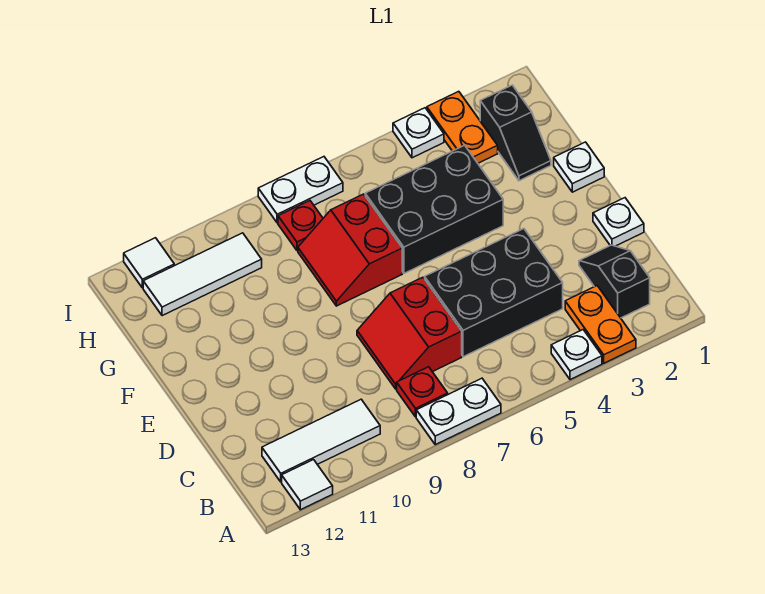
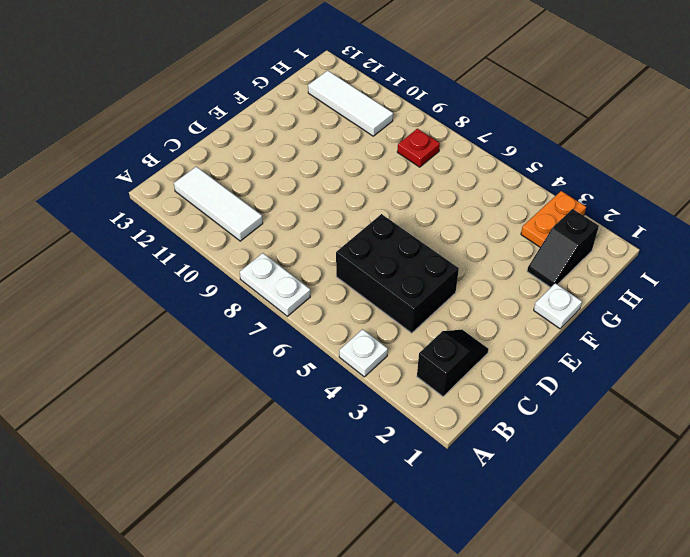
none -> orange 1x2 plate [565,286,636,363]
none -> white 1x1 tile [282,460,333,510]
none -> red 1x1 plate [397,367,448,417]

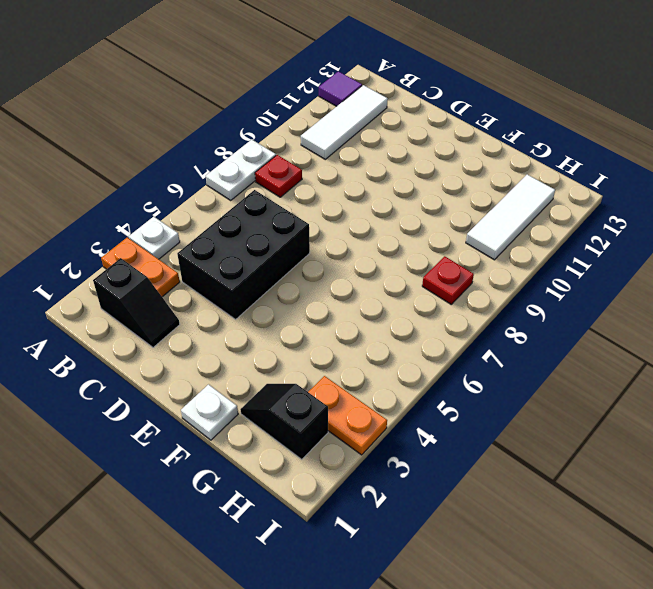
purple 1x1 tile [319,71,362,106] -> white 1x1 tile [282,460,333,510]
none -> red 2x2 slope [357,277,462,389]
none -> white 1x1 plate [593,198,644,246]
none -> black 2x3 brick [365,145,503,273]

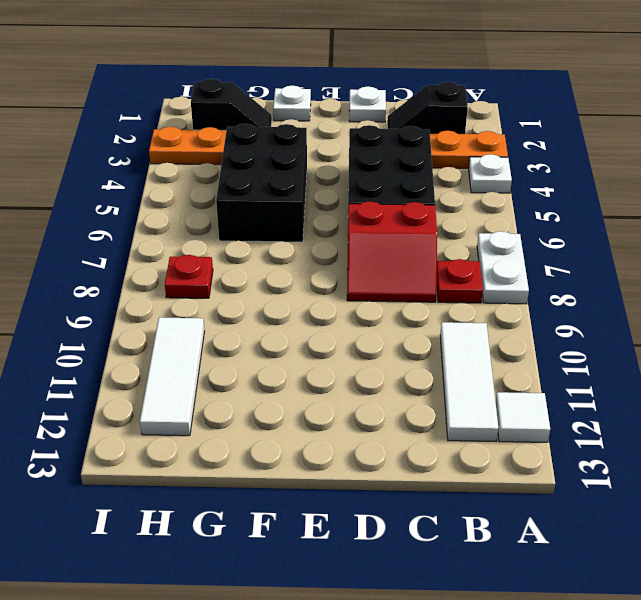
none -> red 2x2 slope [298,194,402,306]
none -> white 1x1 plate [393,108,444,158]
none -> white 1x2 plate [258,157,343,223]

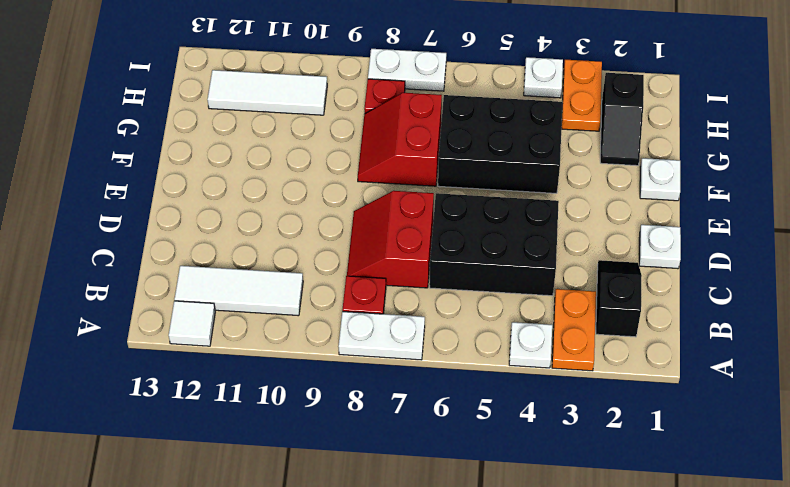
none -> white 1x1 tile [124,238,174,288]

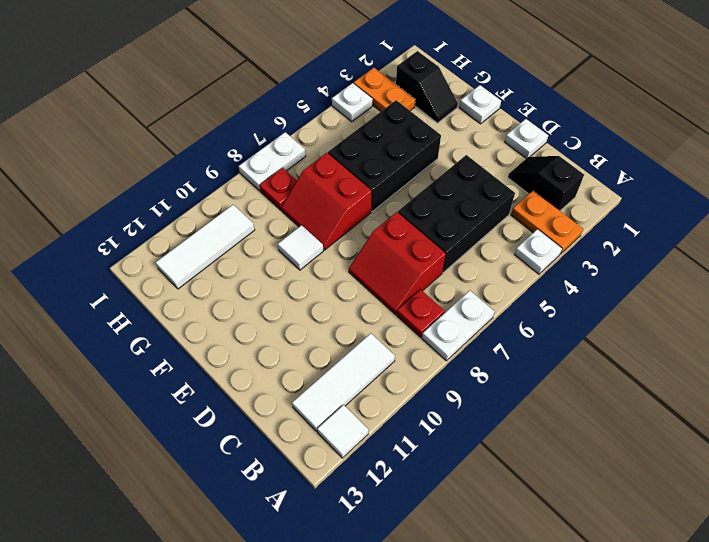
white 1x1 tile [278,225,323,270] -> white 1x1 tile moved to [124,238,174,288]

